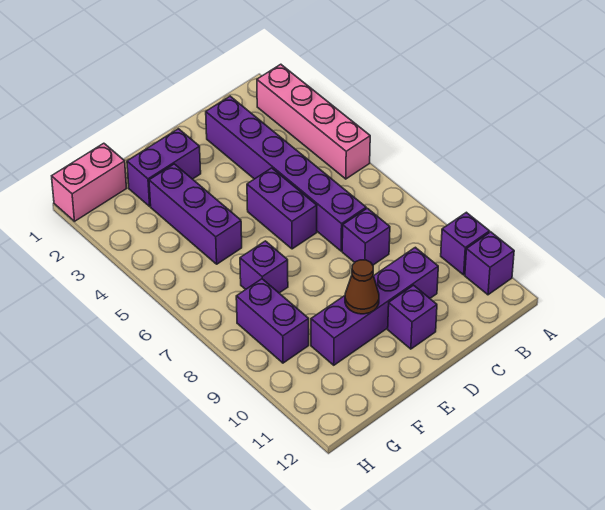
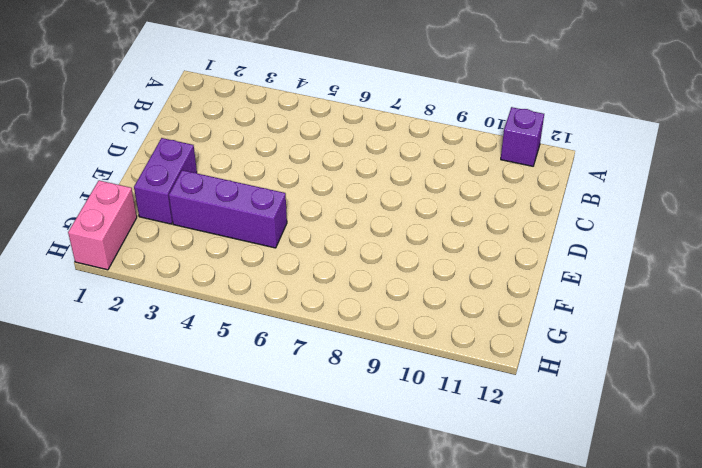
none -> pink 1x4 brick [257,64,370,179]
none -> purple 1x1 brick [441,212,490,275]
none -> purple 1x6 brick [206,96,366,251]

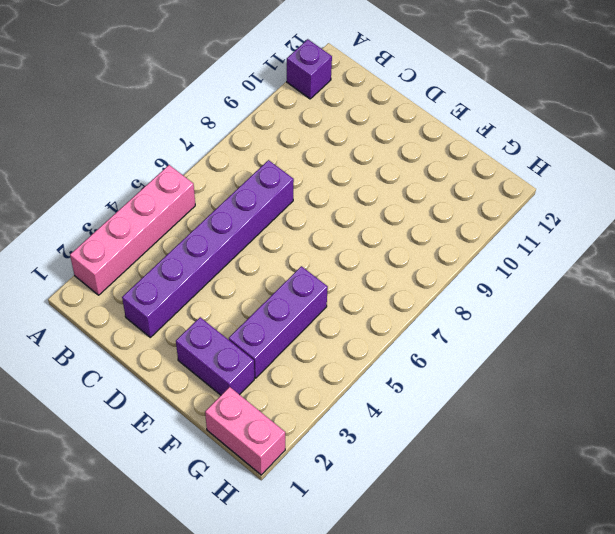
none -> purple 1x1 brick [441,212,490,275]
none -> purple 1x1 brick [342,208,390,265]
none -> purple 1x4 brick [311,247,438,365]

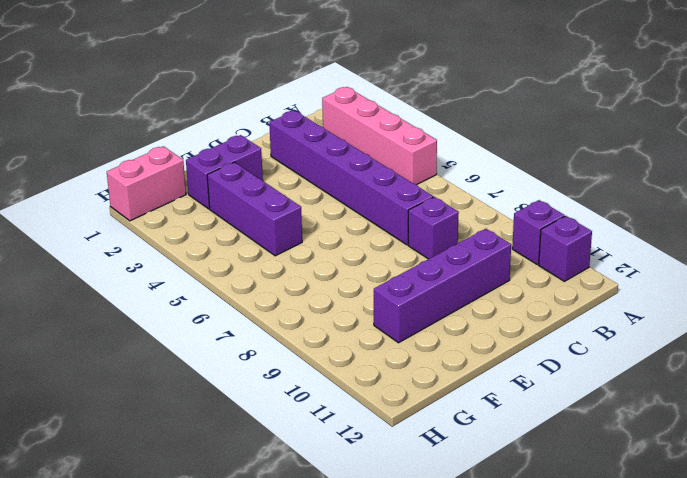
none -> purple 1x2 brick [247,168,317,249]
none -> purple 1x1 brick [388,285,437,349]
none -> purple 1x1 brick [240,241,288,293]

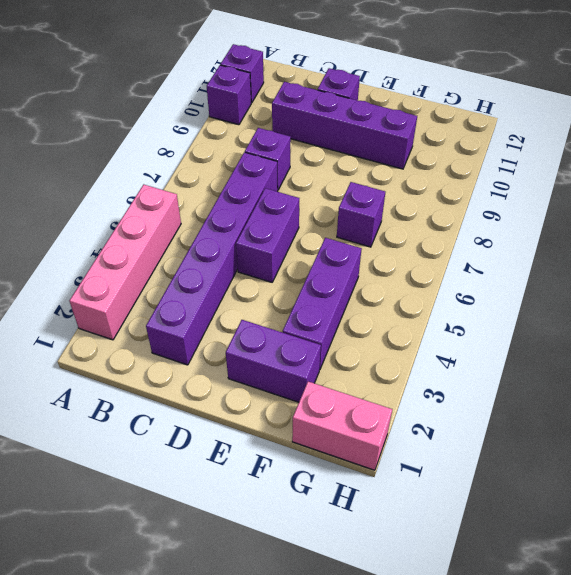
none -> purple 1x2 brick [236,279,309,363]
none -> brown 1x1 cone [345,260,379,314]

